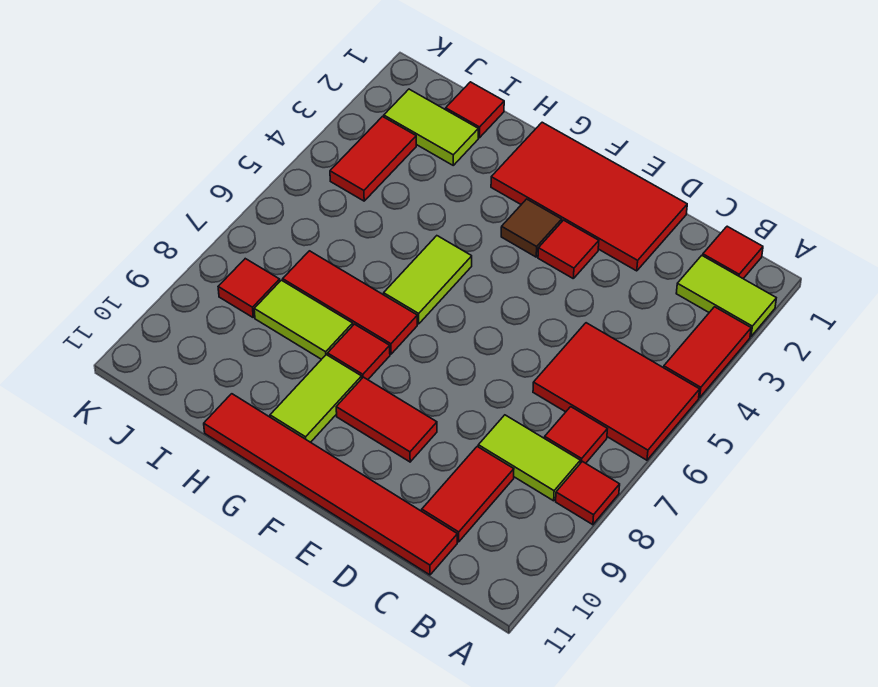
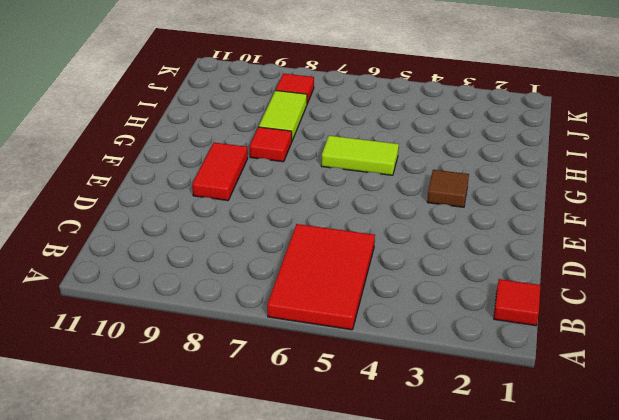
none -> lime 1x2 tile [676,256,776,336]
none -> red 1x2 tile [664,307,751,398]
none -> red 1x1 tile [556,461,620,525]

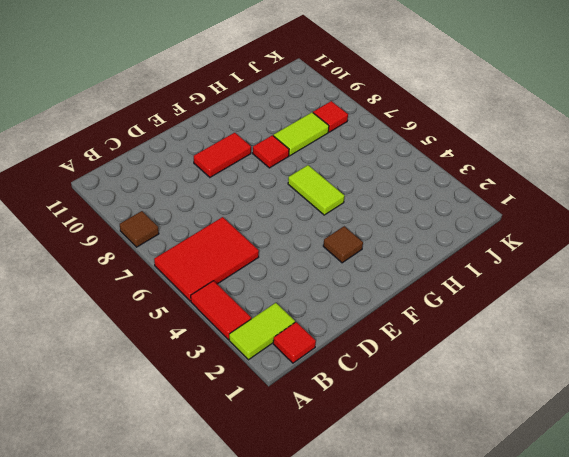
brown 1x1 tile [120,211,159,247] -> red 1x1 tile [556,461,620,525]
none -> red 1x1 tile [545,407,607,463]
none -> lime 1x2 tile [478,415,580,501]
none -> red 1x2 tile [422,447,514,542]

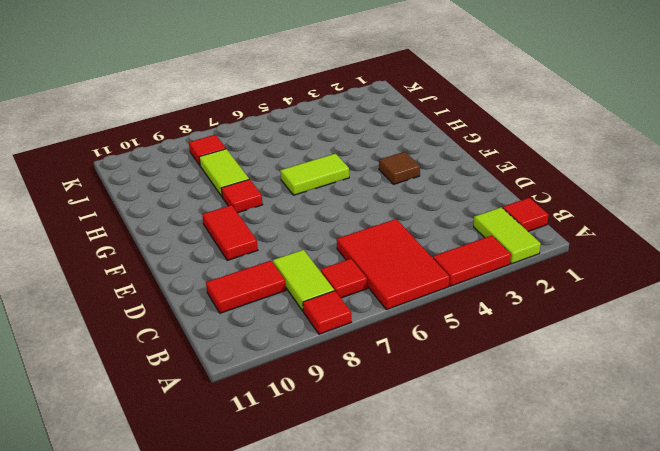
none -> red 1x6 tile [204,394,457,575]
none -> red 2x4 tile [491,122,687,271]
none -> red 1x1 tile [538,220,599,278]

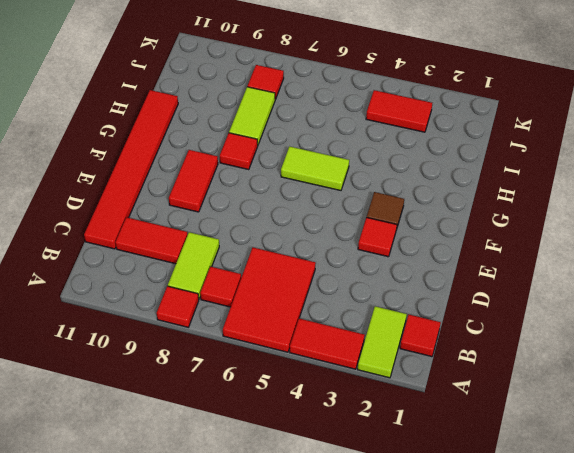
none -> red 2x4 tile [491,122,687,271]
none -> red 1x3 tile [283,251,417,354]
none -> lime 1x2 tile [270,355,362,442]

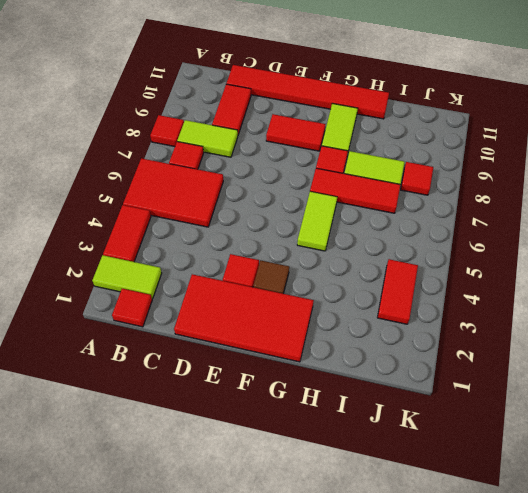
none -> red 1x1 tile [446,82,504,138]
none -> lime 1x2 tile [384,89,478,165]

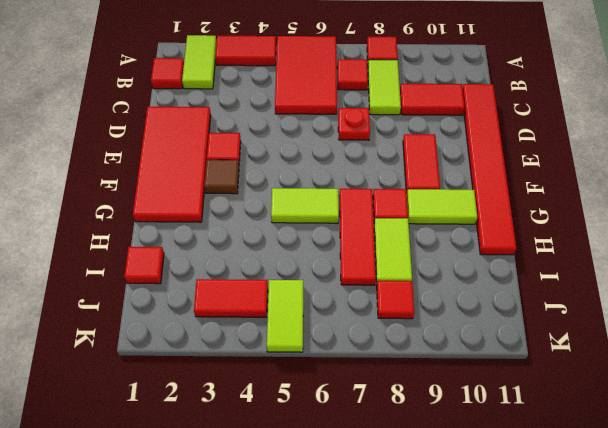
red 1x1 plate [338,108,370,140] -> none
lime 1x2 tile [267,280,303,352] -> lime 1x2 tile moved to [384,89,478,165]

